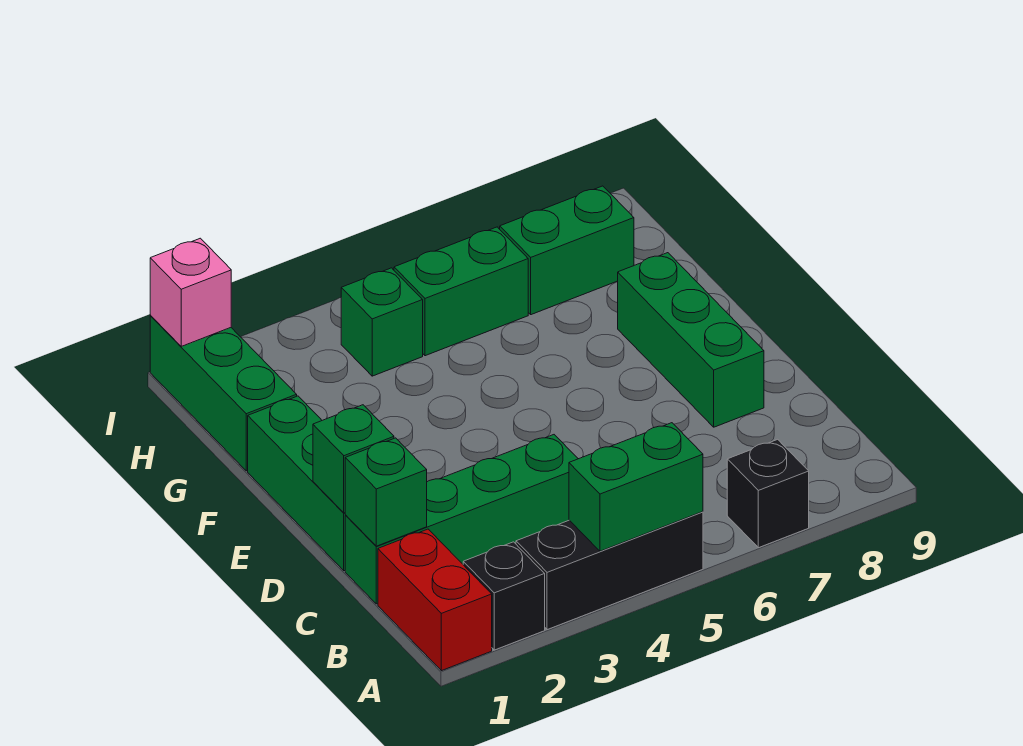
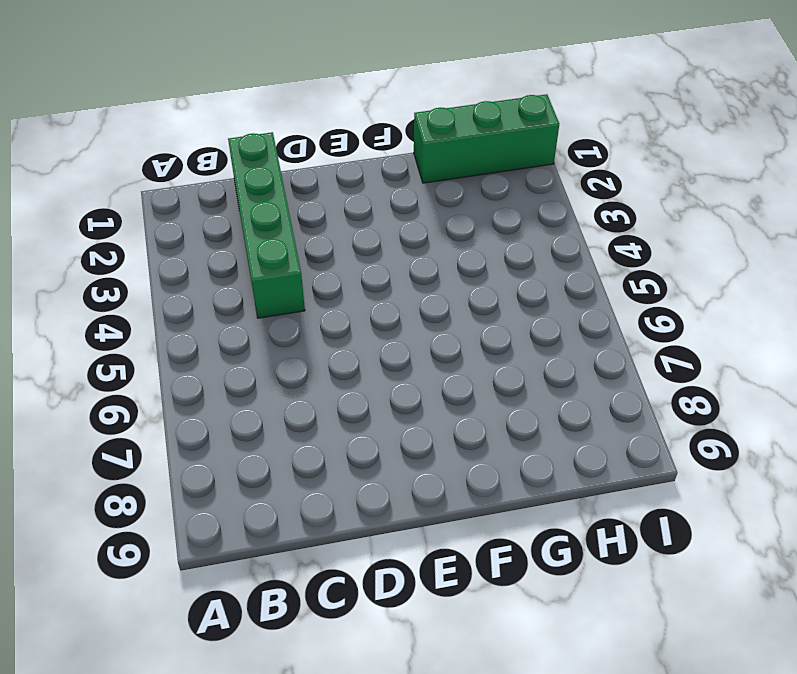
none -> red 1x2 brick [378,529,492,671]
none -> black 1x1 brick [463,542,545,650]
none -> black 1x3 brick [516,512,703,630]

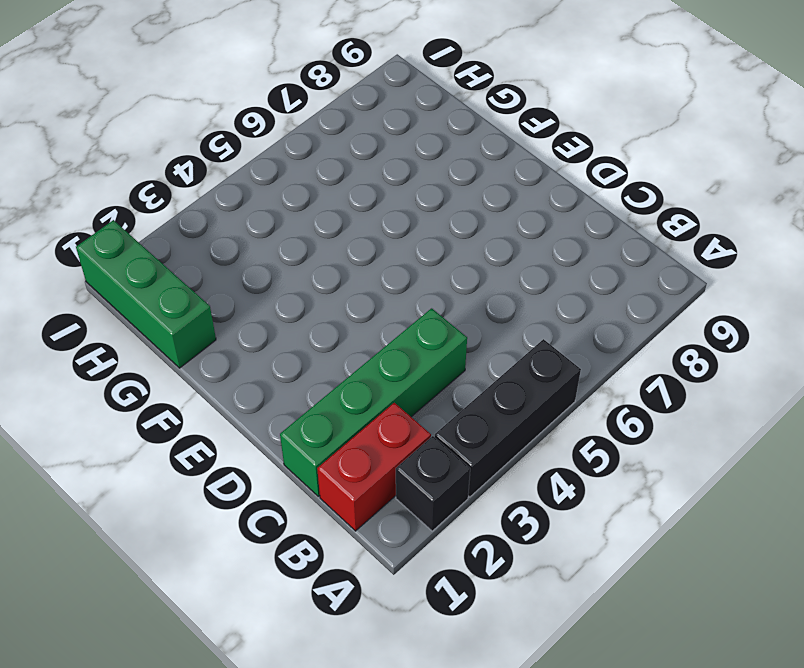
red 1x2 brick [317,403,431,531] -> red 1x2 brick turned to [378,529,492,671]
none -> black 1x1 brick [727,439,809,548]
none -> green 1x3 brick [248,396,346,571]
none -> green 1x3 brick [618,253,764,427]

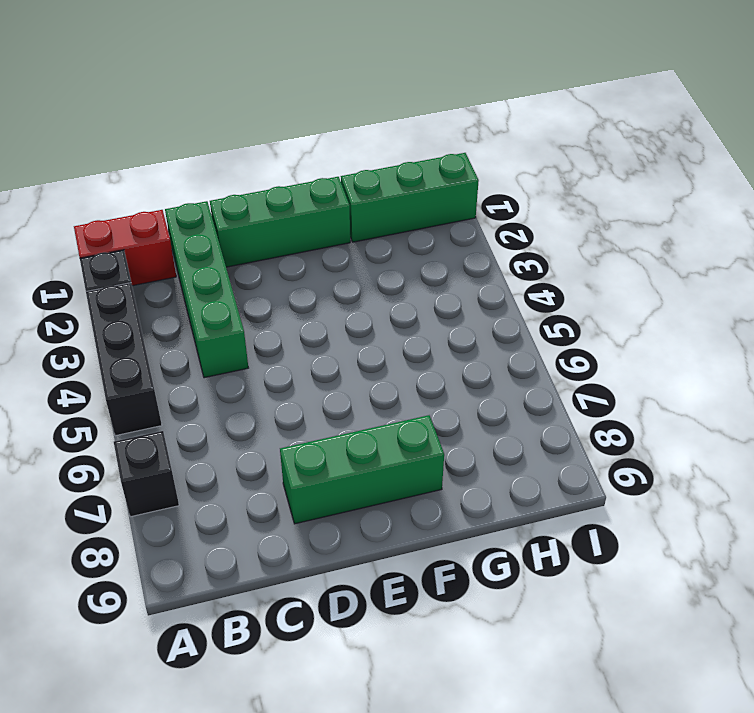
none -> green 1x1 brick [341,268,423,376]
none -> green 1x2 brick [394,227,528,356]
none -> green 1x2 brick [500,186,634,315]

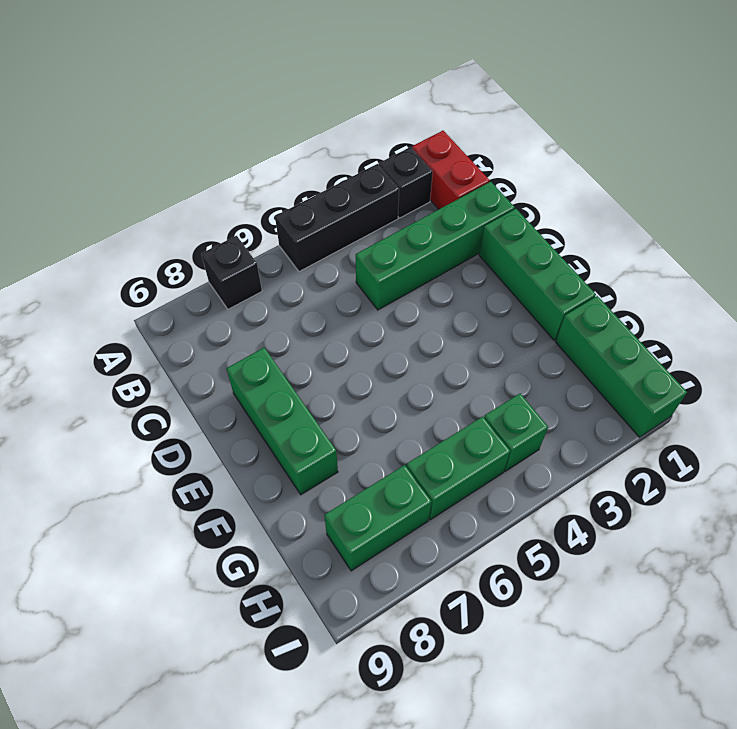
none -> green 1x2 brick [569,423,703,551]
none -> green 1x1 brick [345,438,427,546]
none -> green 1x1 brick [313,405,394,513]

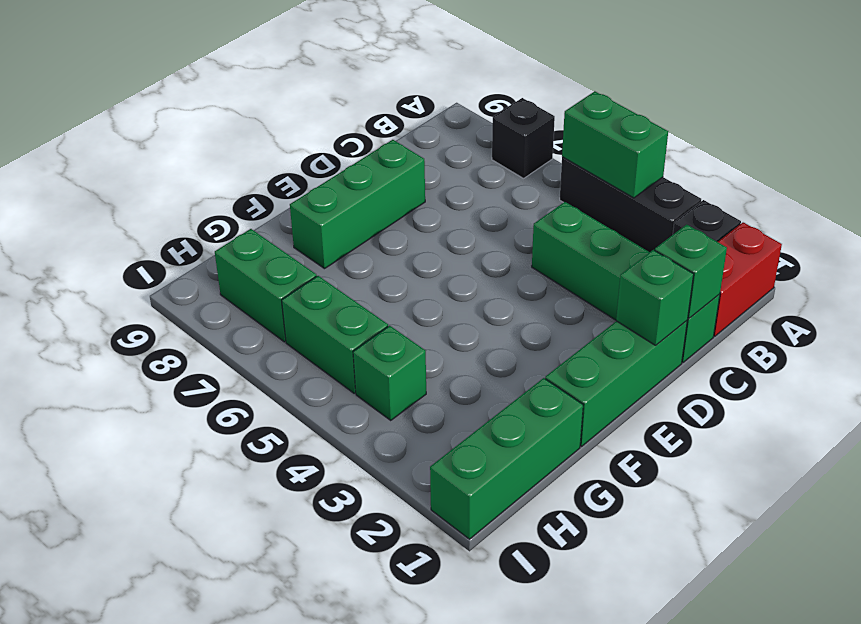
none -> pink 1x1 brick [150,238,231,346]

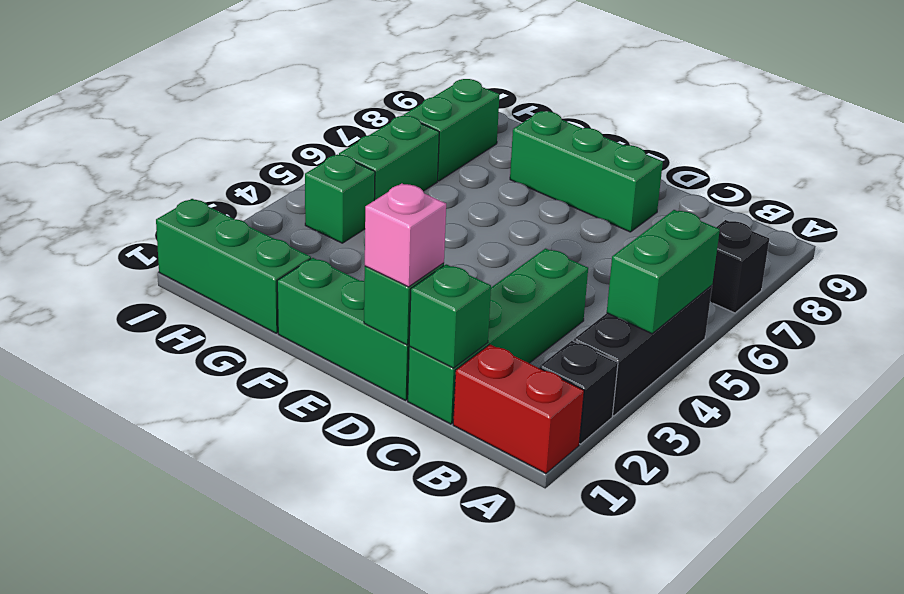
pink 1x1 brick [365,183,446,287] -> pink 1x1 brick moved to [150,238,231,346]

